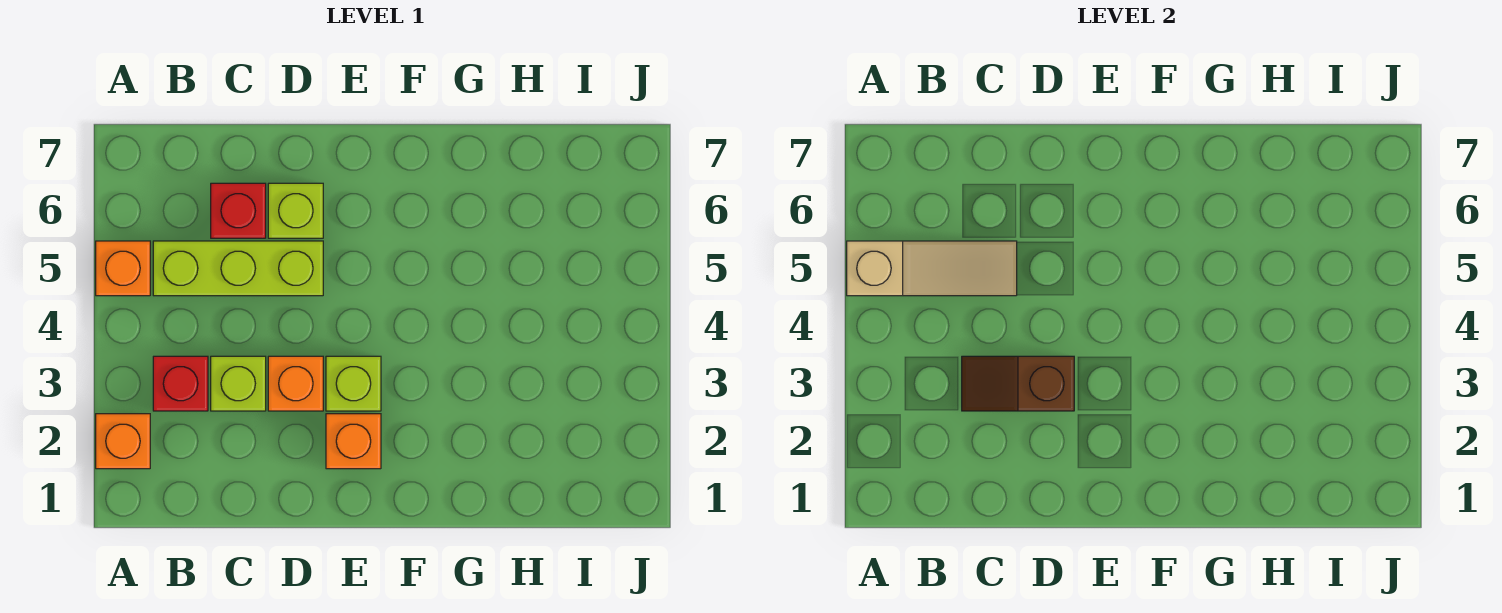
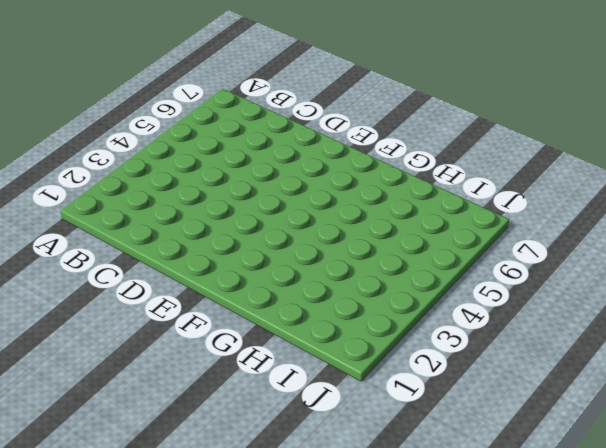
none -> orange 1x1 brick [96,414,150,469]
none -> orange 1x1 brick [96,241,150,296]
none -> red 1x1 brick [153,356,208,411]

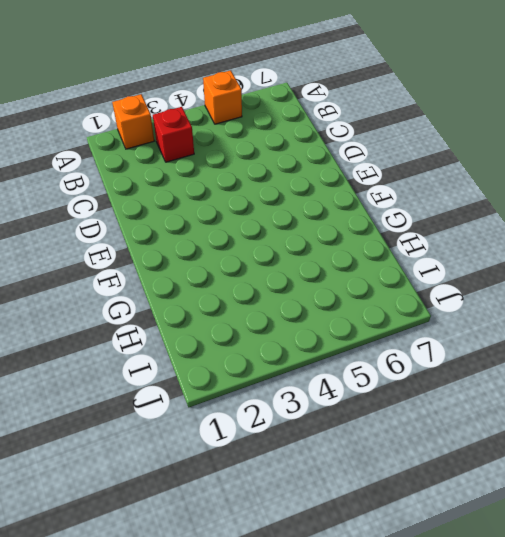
none -> lime 1x3 brick [153,241,323,296]
none -> lime 1x1 brick [211,356,266,411]
none -> red 1x1 brick [211,183,266,238]

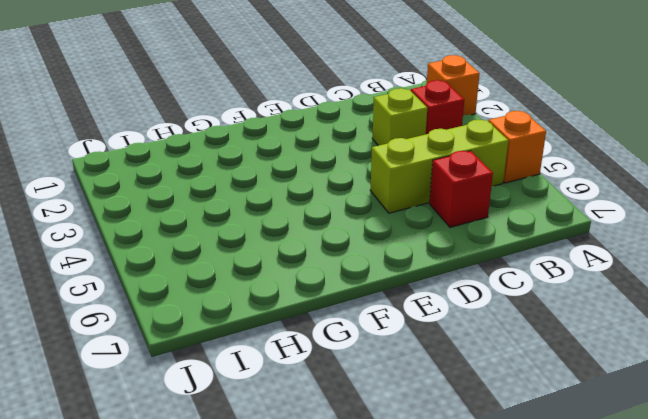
none -> orange 1x1 brick [268,356,323,411]
none -> lime 1x1 brick [268,183,323,238]
none -> orange 1x1 brick [326,414,381,469]

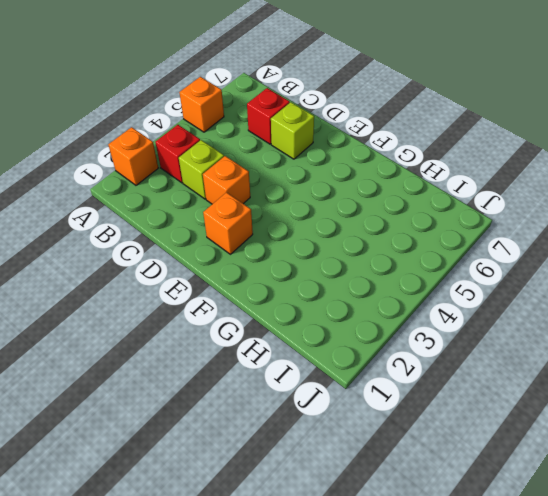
none -> lime 1x3 brick [153,241,323,296]
none -> lime 1x1 brick [326,356,381,411]
none -> tan 1x3 slope [847,241,1017,296]

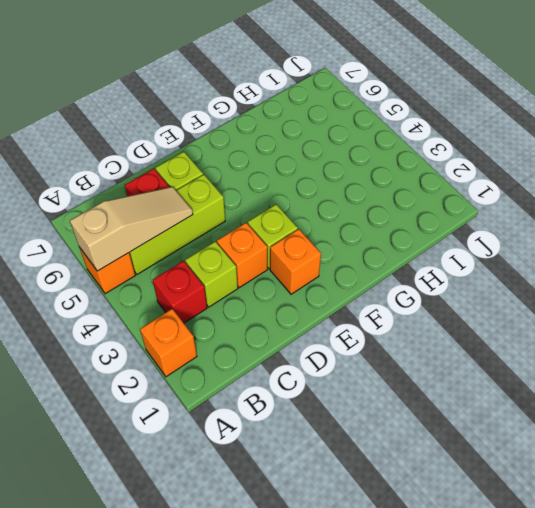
none -> brown 1x2 slope [962,356,1074,411]

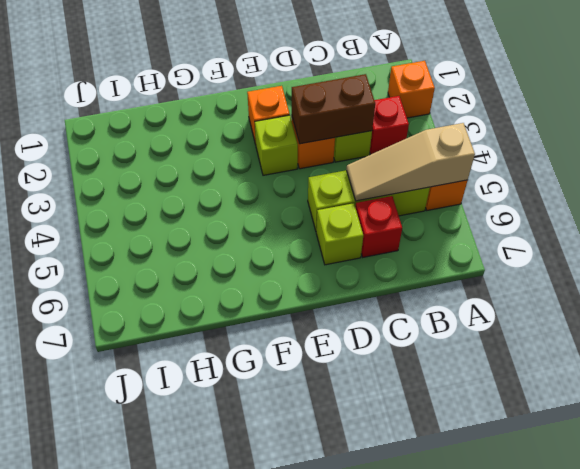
brown 1x2 brick [292,74,375,144] -> brown 1x2 slope [962,356,1074,411]

